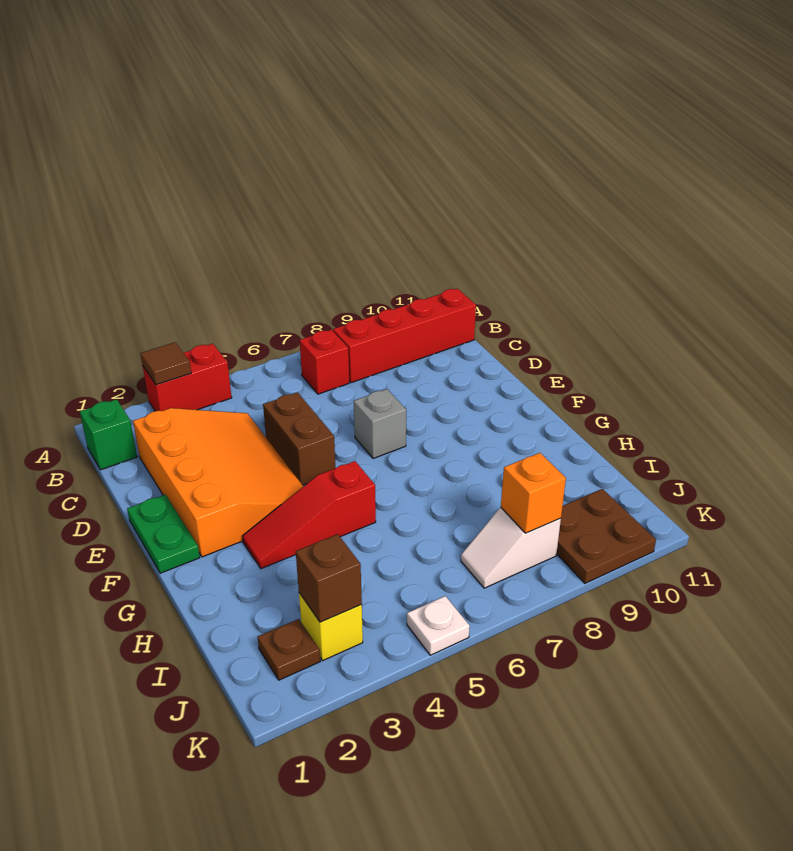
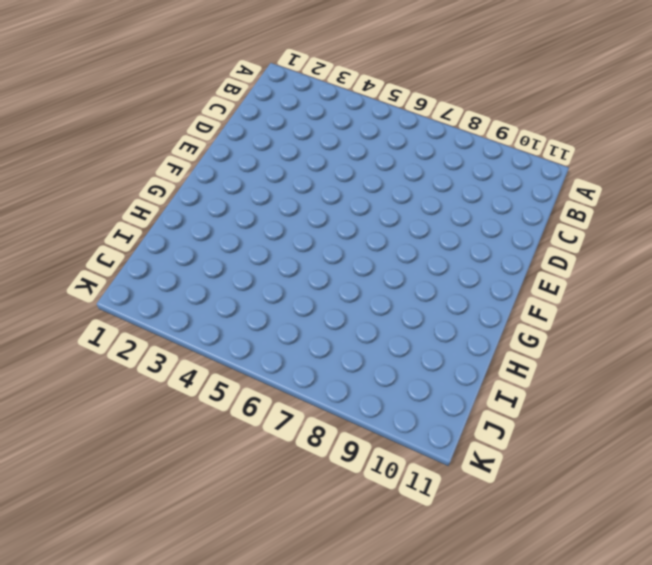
none -> red 1x2 brick [143,344,232,411]
none -> green 1x1 brick [80,399,137,470]
none -> red 1x1 brick [300,330,349,394]

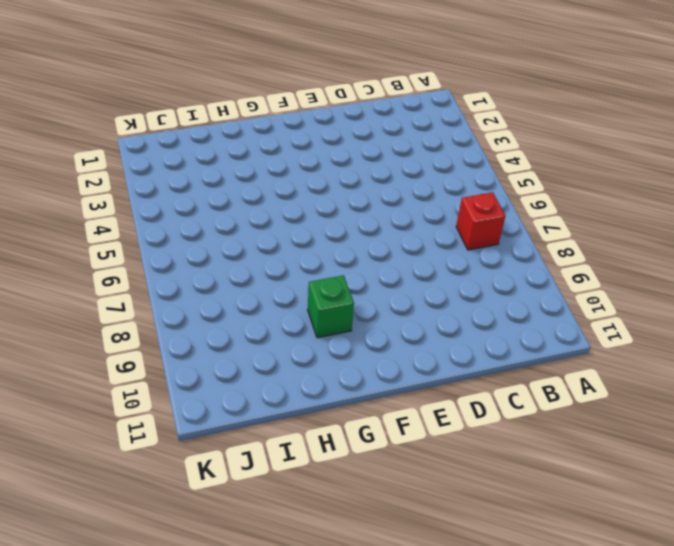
green 1x1 brick [308,275,354,338] -> green 1x1 brick moved to [80,399,137,470]
none -> red 1x2 brick [143,344,232,411]
none -> red 1x4 brick [333,289,476,383]
none -> orange 3x4 slope [133,408,303,557]

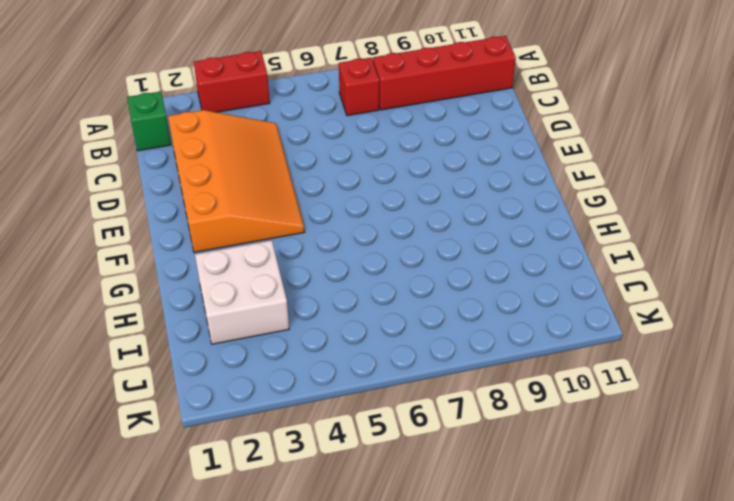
white 2x2 brick [195,240,289,344] -> none
none -> brown 1x2 brick [263,392,336,485]
none -> green 1x2 plate [127,495,200,573]
none -> grey 1x1 brick [354,389,406,459]

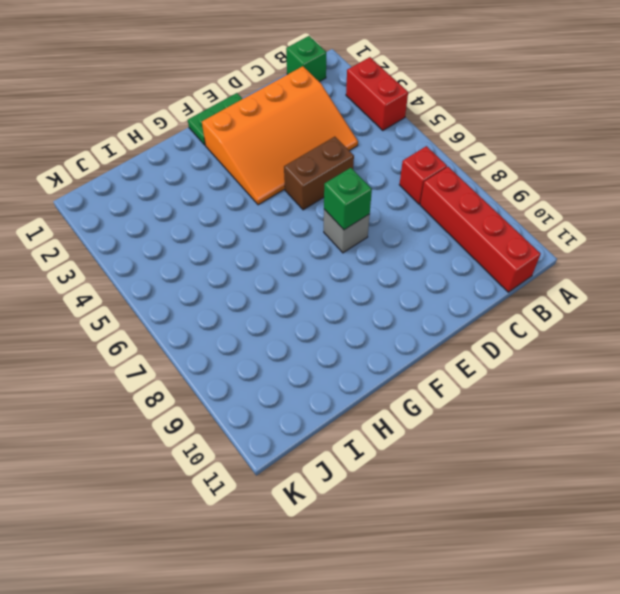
green 1x1 brick [324,168,372,230] -> none
none -> red 1x3 slope [242,461,376,569]
none -> brown 1x1 plate [258,619,320,680]
none -> yellow 1x1 brick [299,593,363,661]

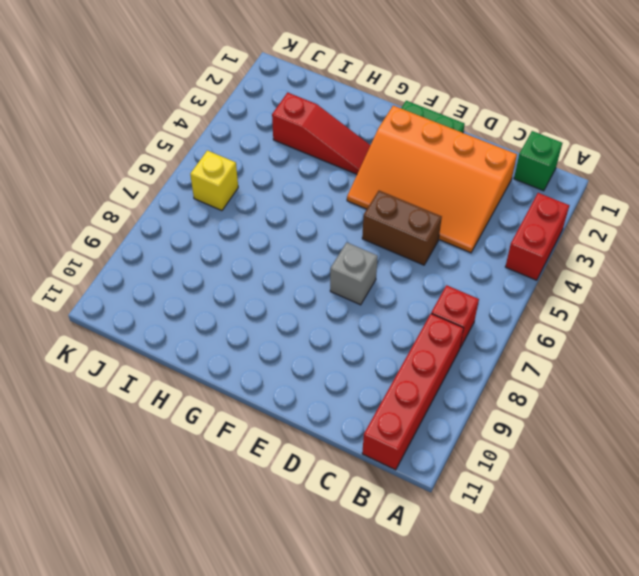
red 1x3 slope [272,93,370,174] -> red 1x3 slope turned to [242,461,376,569]
yellow 1x1 brick [190,150,238,211] -> yellow 1x1 brick moved to [299,593,363,661]
none -> brown 1x1 plate [258,619,320,680]
none -> white 1x2 slope [461,508,561,588]
none -> brown 2x2 plate [557,489,656,583]

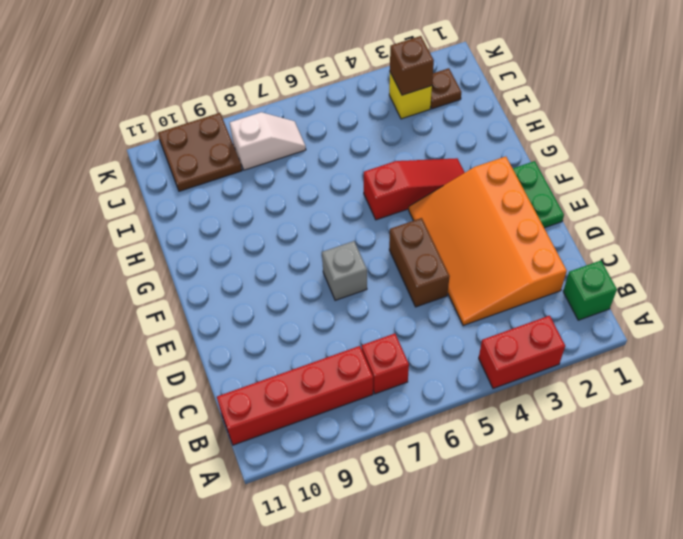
none -> white 1x1 plate [407,596,470,655]
none -> brown 1x1 tile [141,342,191,385]
none -> orange 1x1 brick [501,453,566,533]

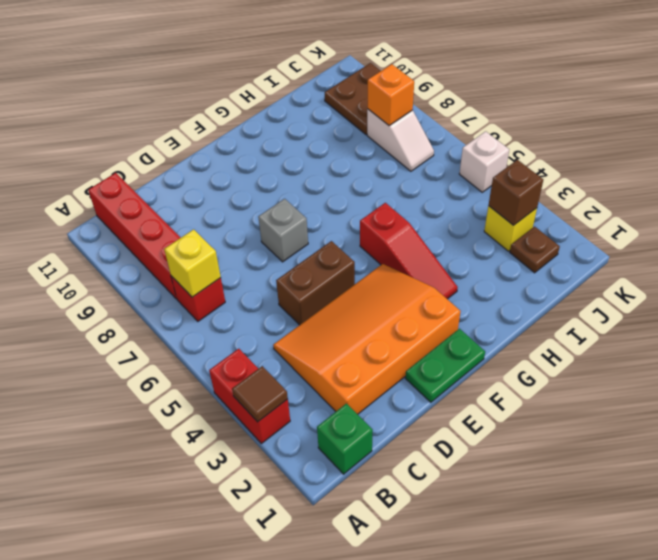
yellow 1x1 brick [164,229,221,297] -> none
white 1x1 brick [459,131,509,192] -> white 1x1 plate [407,596,470,655]

